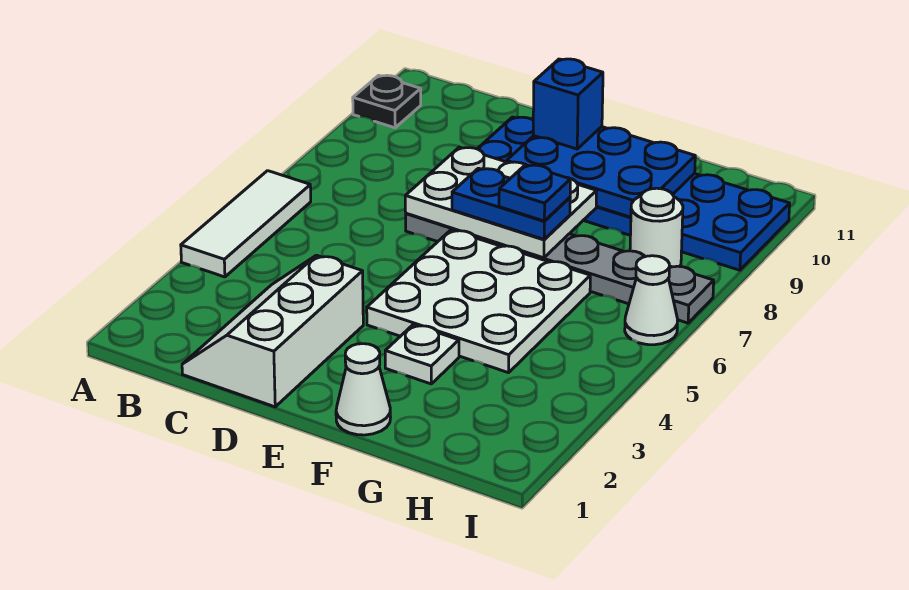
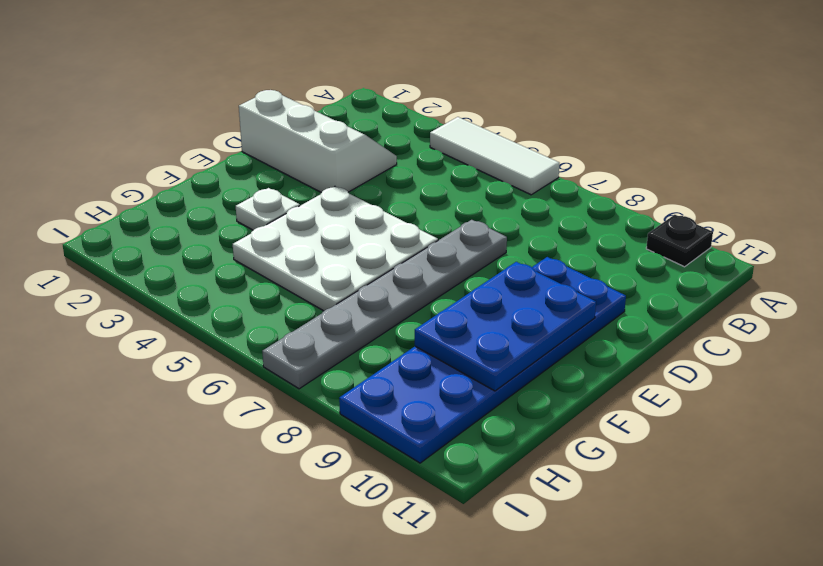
none -> white 1x1 cone [336,344,390,435]
none -> white 1x1 round brick [630,188,683,267]
none -> white 1x1 cone [625,256,678,345]

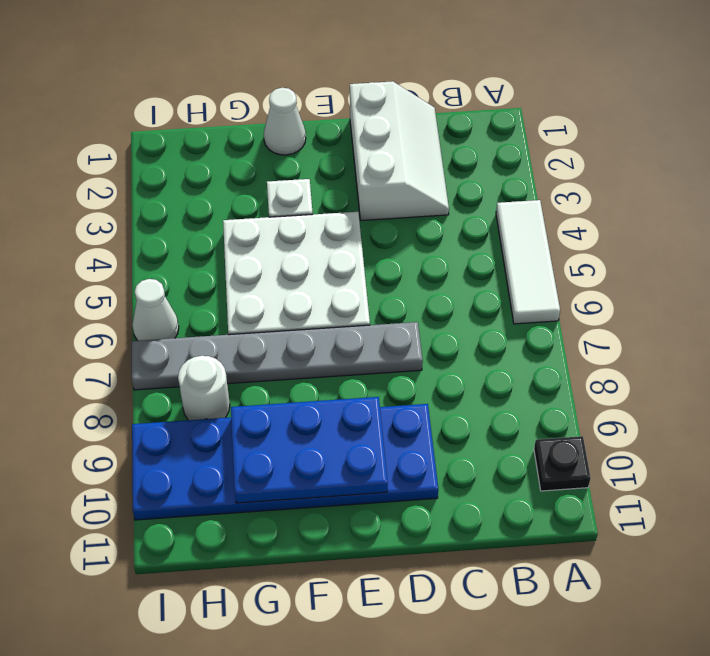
none -> white 2x3 plate [405,147,597,258]
none -> blue 1x2 plate [452,168,570,239]
none -> blue 1x1 brick [533,59,603,149]

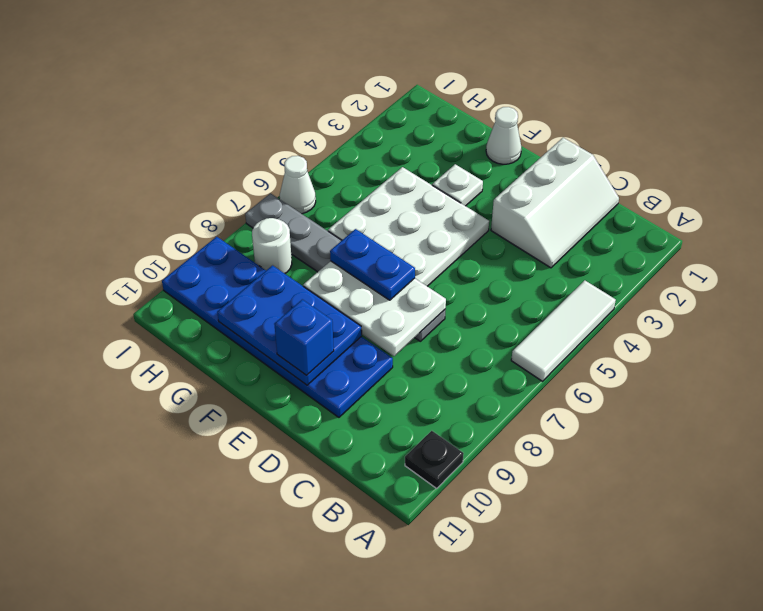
none -> blue 1x1 plate [499,165,570,221]

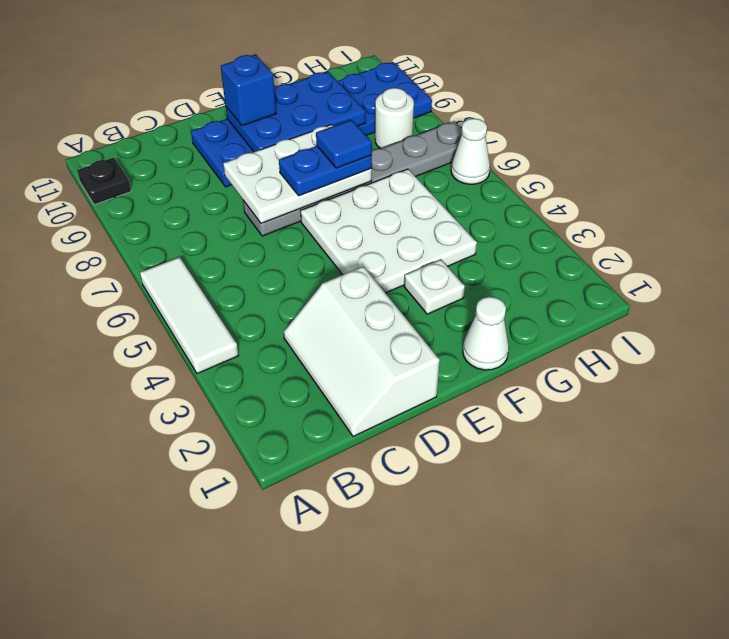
blue 1x1 tile [316,120,372,168] -> blue 1x1 plate [499,165,570,221]

